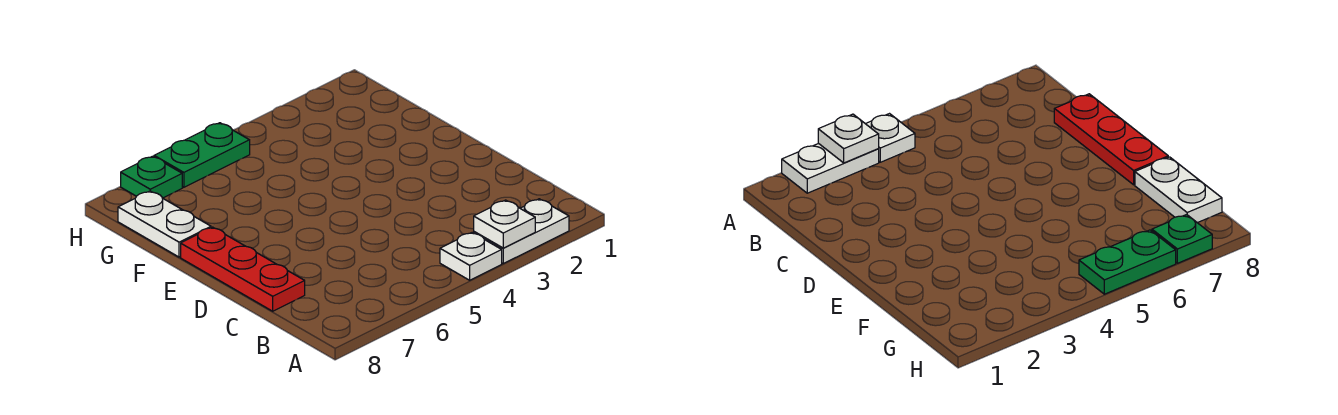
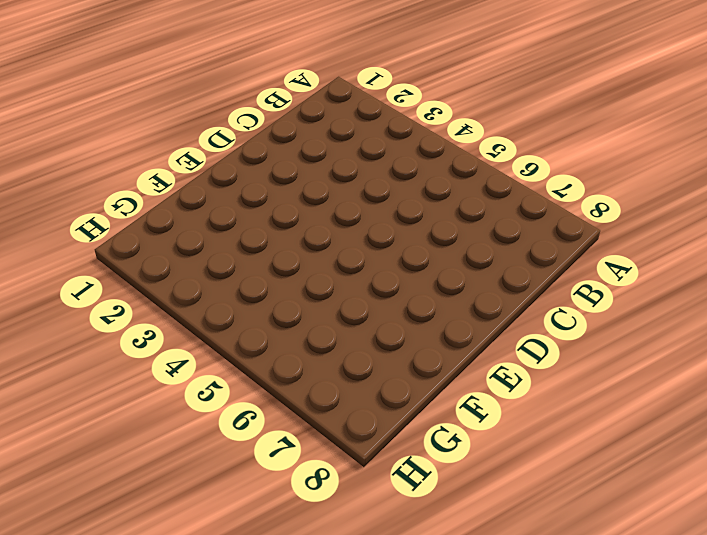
none -> white 1x2 plate [474,199,569,263]
none -> white 1x1 plate [440,233,502,280]

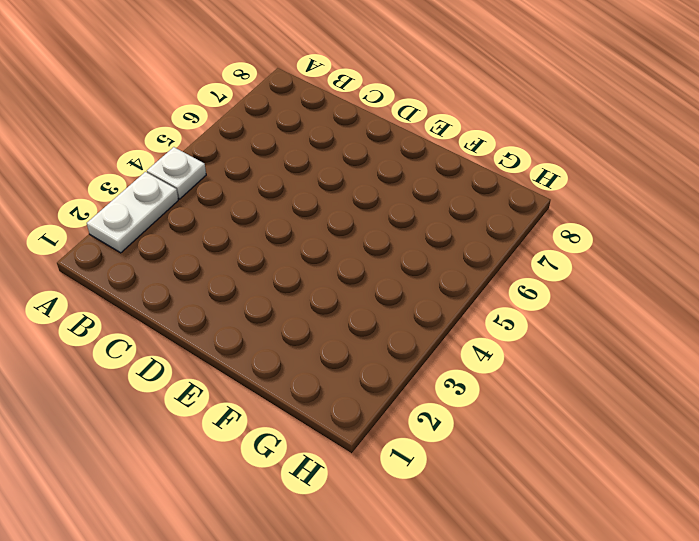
none -> red 1x3 plate [181,227,305,311]
none -> white 1x2 plate [118,191,211,257]

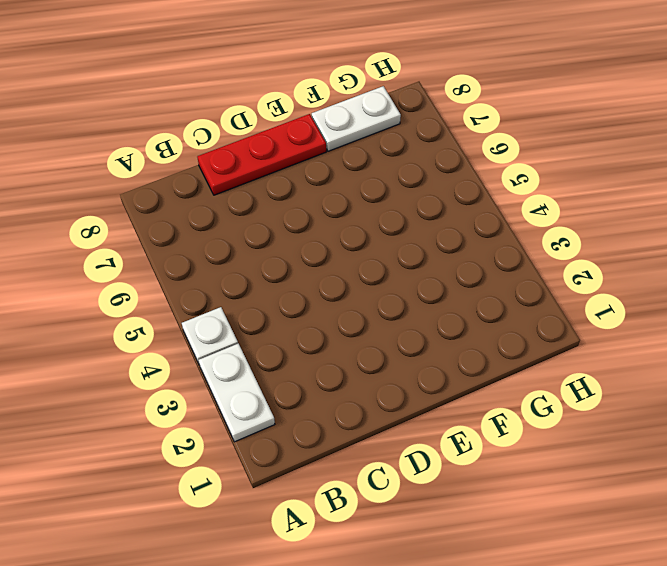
none -> green 1x2 plate [154,123,250,187]
none -> green 1x1 plate [121,156,182,198]

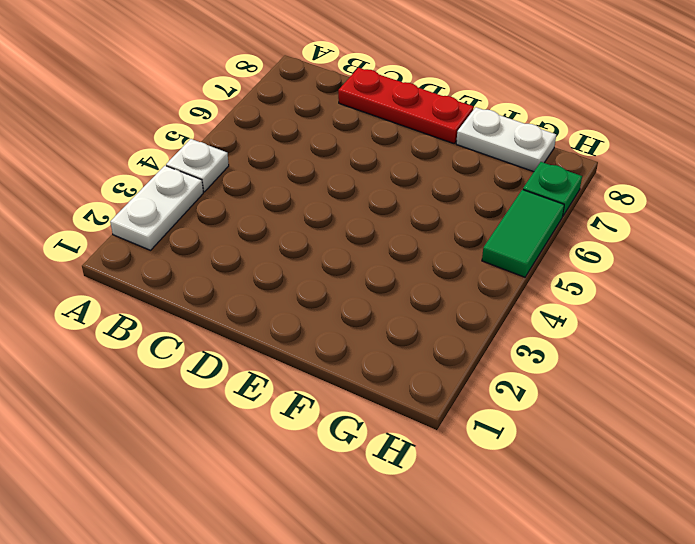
green 1x2 tile [482,190,564,277] -> green 1x2 plate [154,123,250,187]
none -> white 1x1 plate [474,200,535,248]

